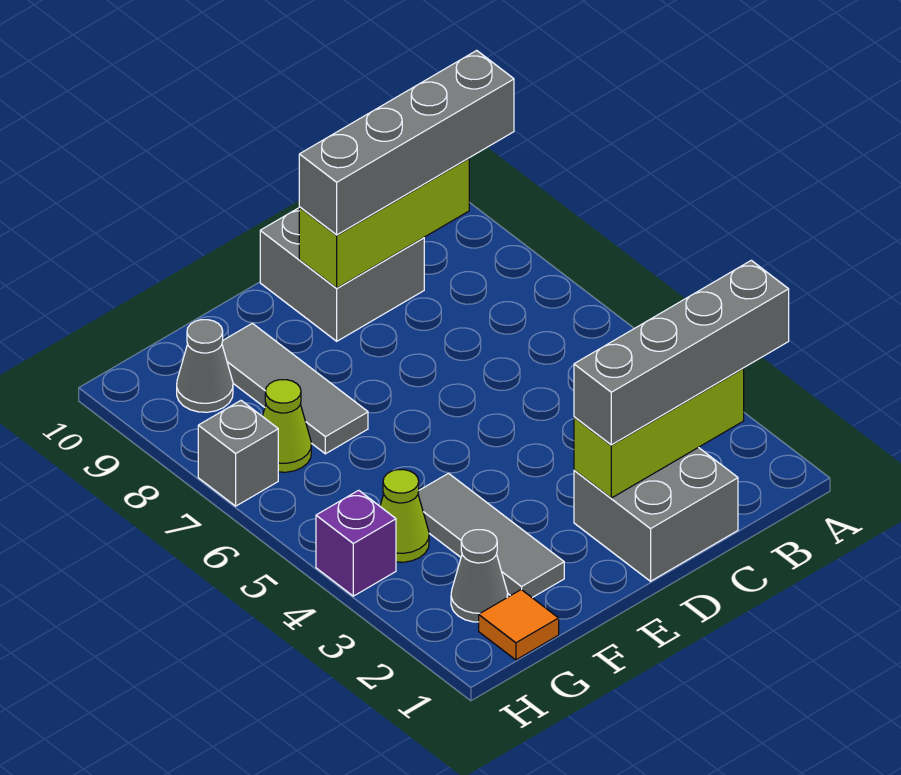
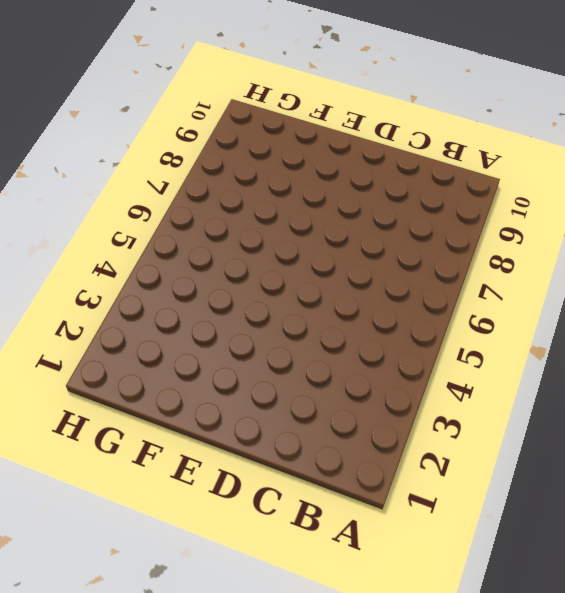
none -> grey 2x2 brick [574,447,738,581]
none -> grey 2x2 brick [260,208,424,341]
none -> grey 1x3 tile [418,473,564,598]

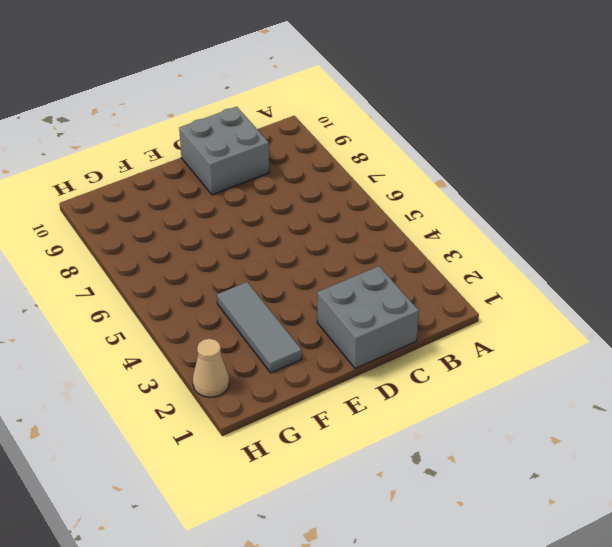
tan 1x1 cone [193,339,229,397] -> none
none -> grey 1x3 tile [222,323,368,454]
none -> orange 1x1 tile [479,590,559,660]
none -> grey 1x1 cone [451,530,508,622]

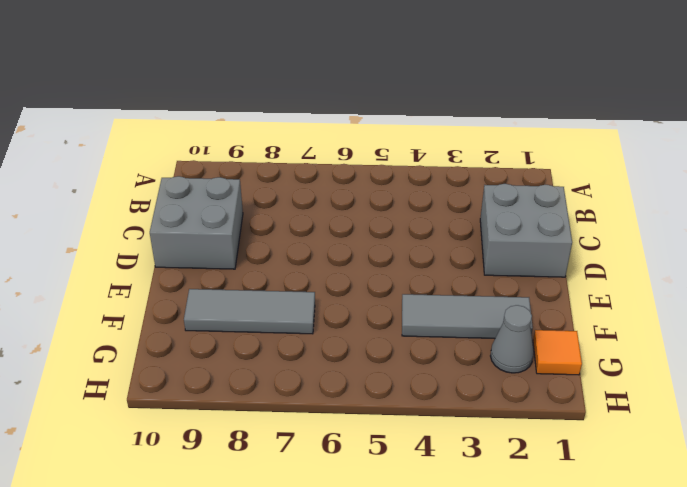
none -> lime 1x1 cone [380,470,429,562]
none -> lime 1x1 cone [262,380,311,472]
none -> grey 1x1 cone [177,320,233,412]

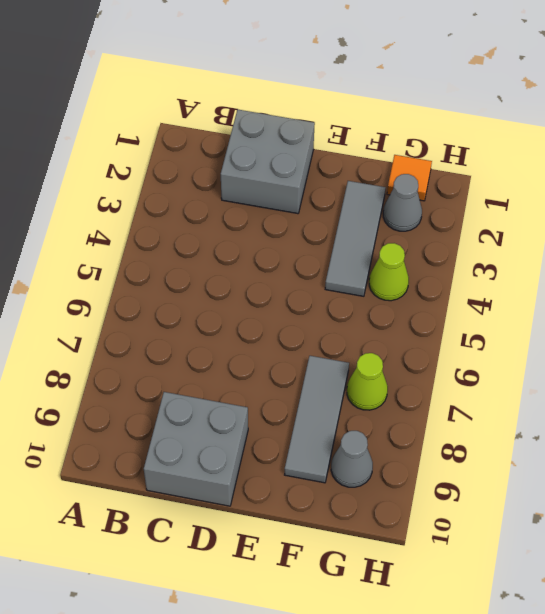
none -> purple 1x1 brick [316,490,396,596]
none -> grey 1x1 brick [198,401,278,506]
none -> lime 1x3 brick [574,368,744,498]

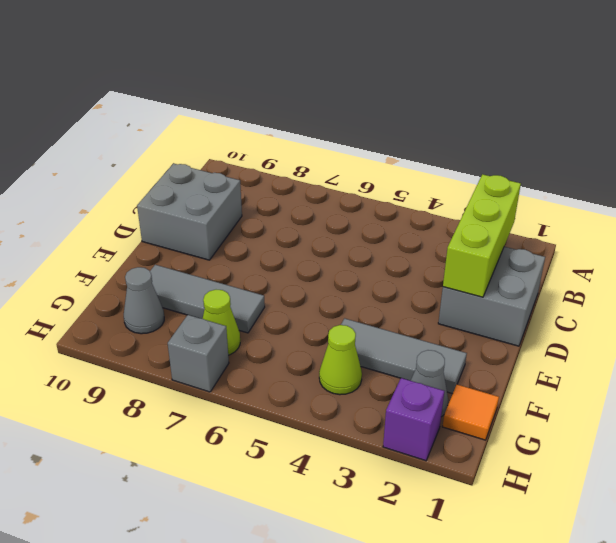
purple 1x1 brick [383,378,445,461] -> purple 1x1 brick moved to [316,490,396,596]
none -> lime 1x3 brick [299,158,469,288]
none -> grey 1x4 brick [574,260,789,445]
none -> grey 1x4 brick [299,50,514,235]

